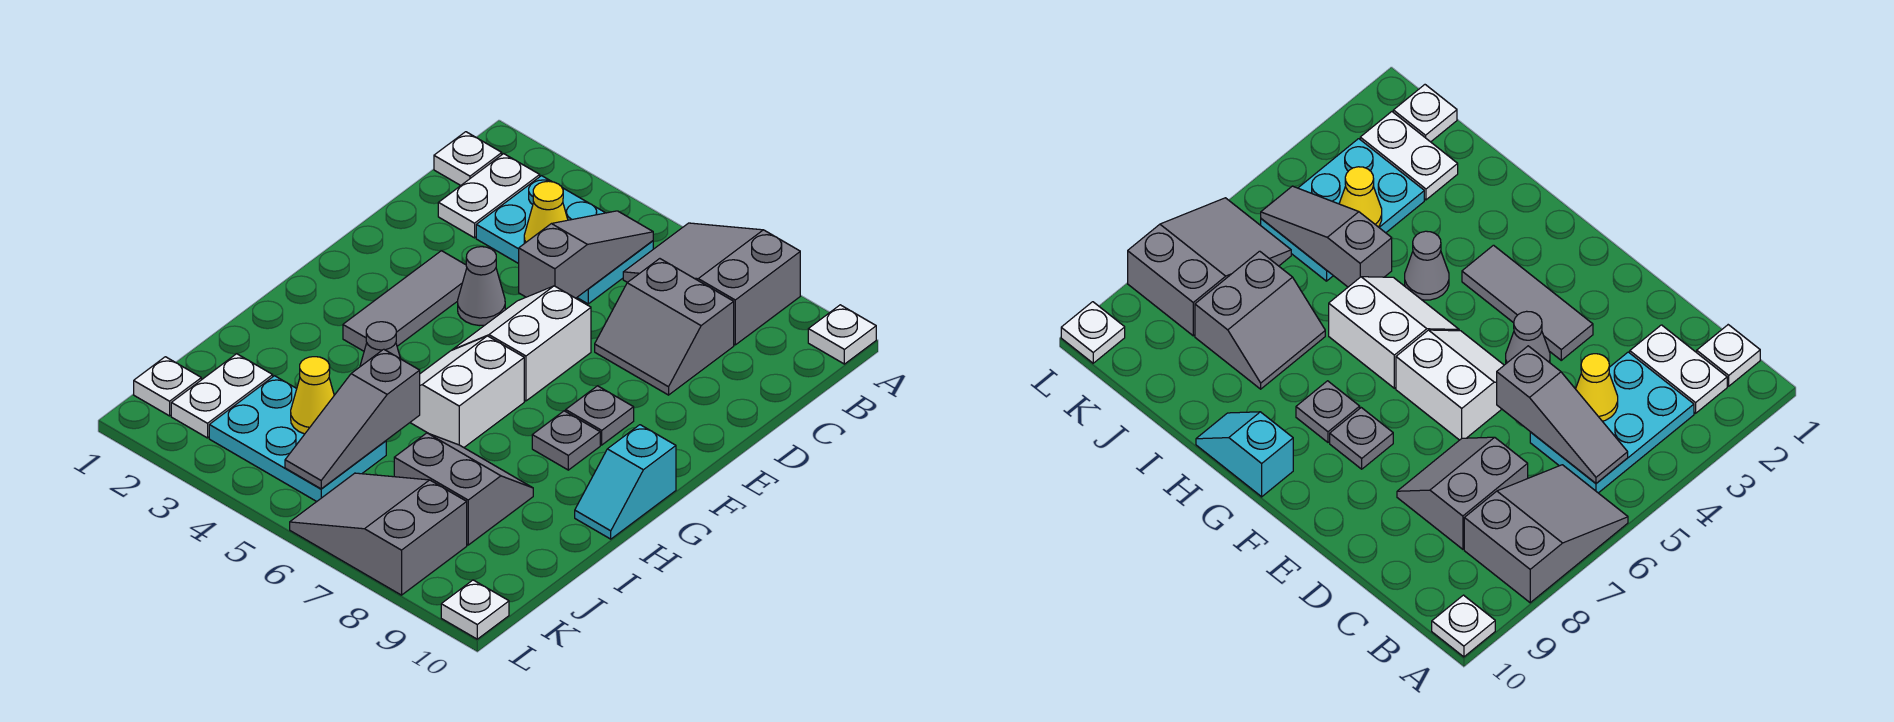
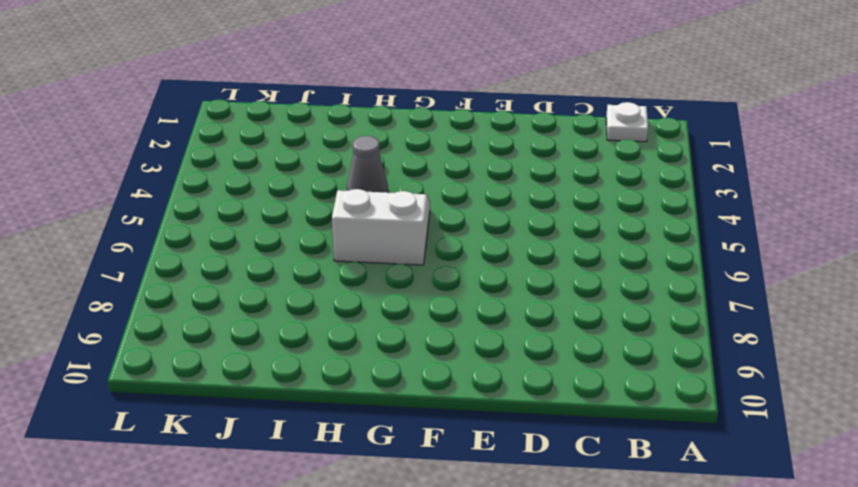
none -> grey 2x3 slope [623,223,800,345]
none -> white 1x1 plate [808,305,876,364]
none -> white 1x2 plate [438,154,540,238]

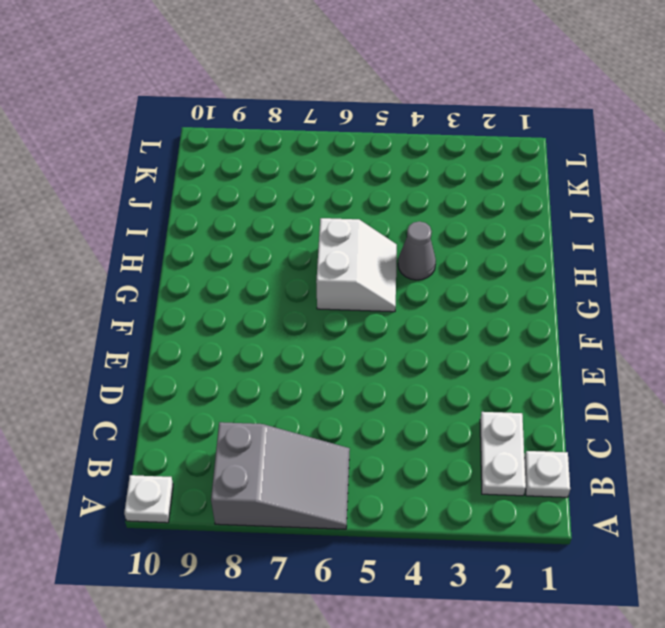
none -> cyan 2x3 plate [476,176,653,304]
none -> grey 2x2 slope [595,259,734,395]
none -> grey 1x3 tile [343,251,467,351]

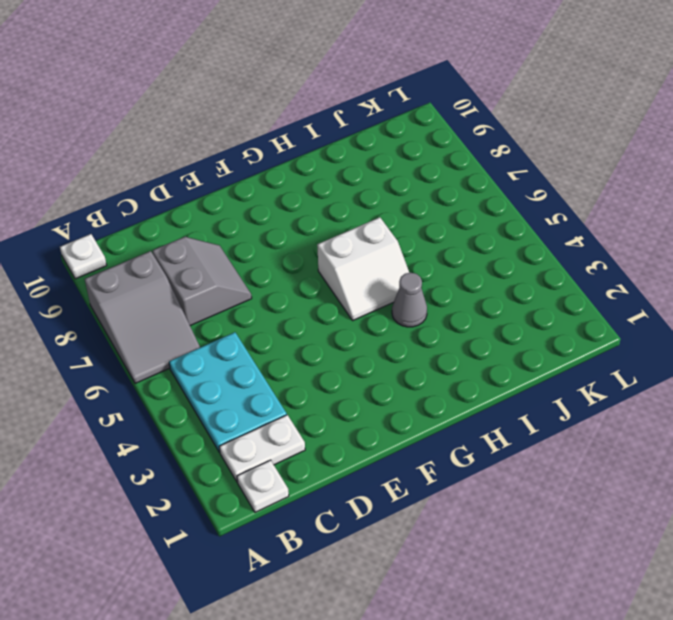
none -> grey 1x3 tile [343,251,467,351]
none -> grey 1x1 cone [458,247,505,326]
none -> white 2x2 slope [453,286,591,401]

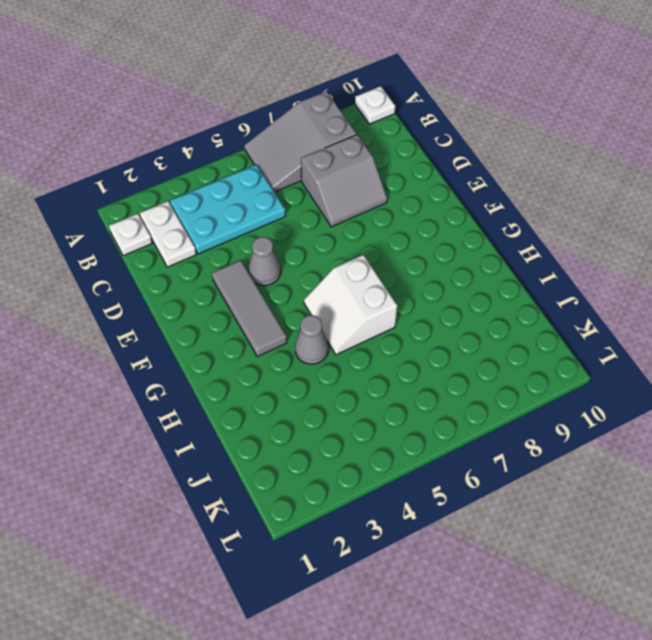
none -> white 2x2 slope [453,286,591,401]
none -> grey 1x1 plate [566,386,634,445]
none -> grey 1x1 plate [532,411,600,470]

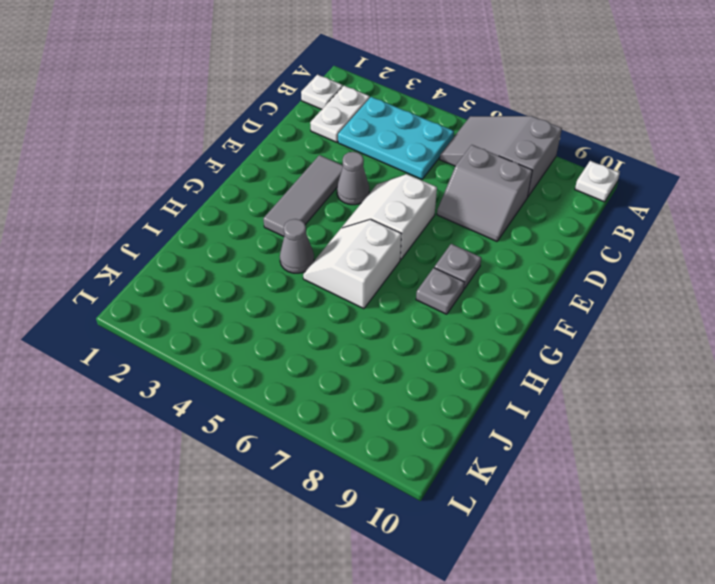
none -> cyan 1x2 slope [575,425,676,539]
none -> grey 2x2 slope [394,433,533,545]
none -> white 1x2 plate [171,354,273,438]

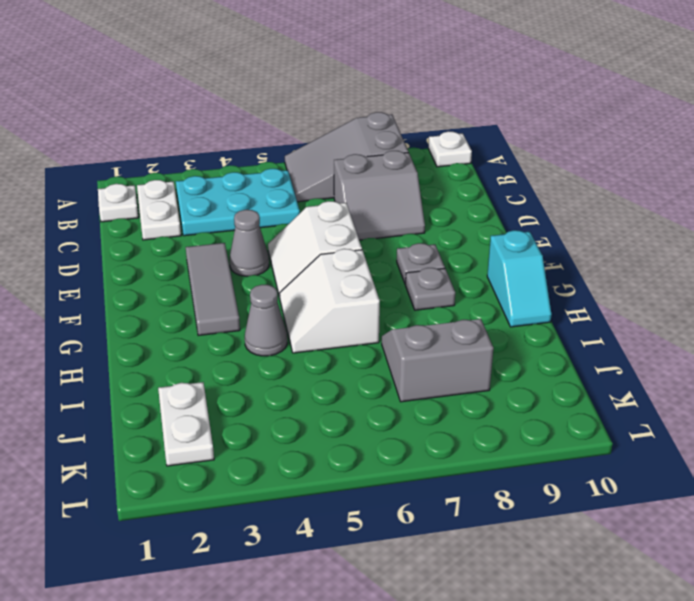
none -> cyan 2x3 plate [209,376,386,501]
none -> white 1x1 plate [134,357,201,416]
none -> grey 2x3 slope [290,473,467,595]

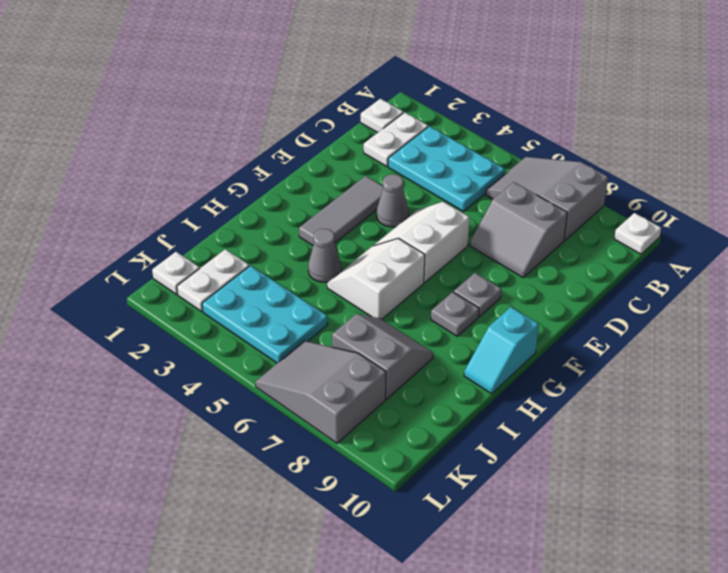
none -> white 1x1 plate [441,580,509,639]
none -> grey 1x3 slope [519,211,653,298]
none -> yellow 1x1 cone [524,181,568,244]

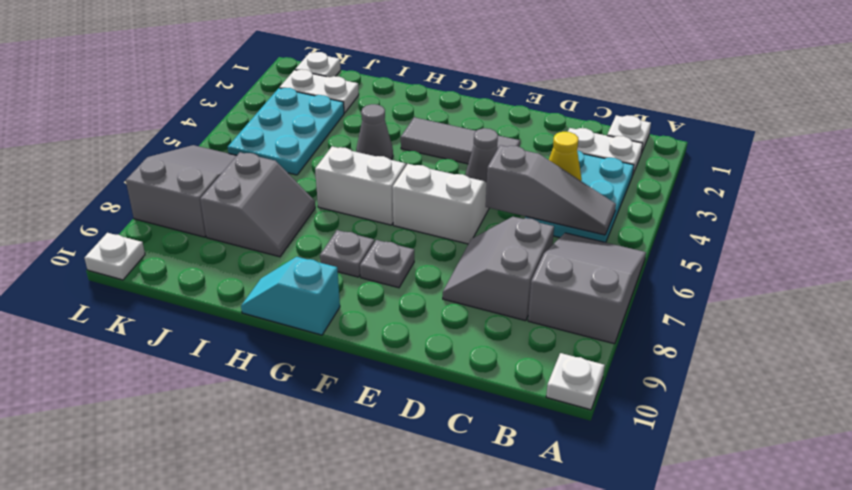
none -> grey 1x3 slope [285,349,420,489]
none -> yellow 1x1 cone [291,357,334,434]

